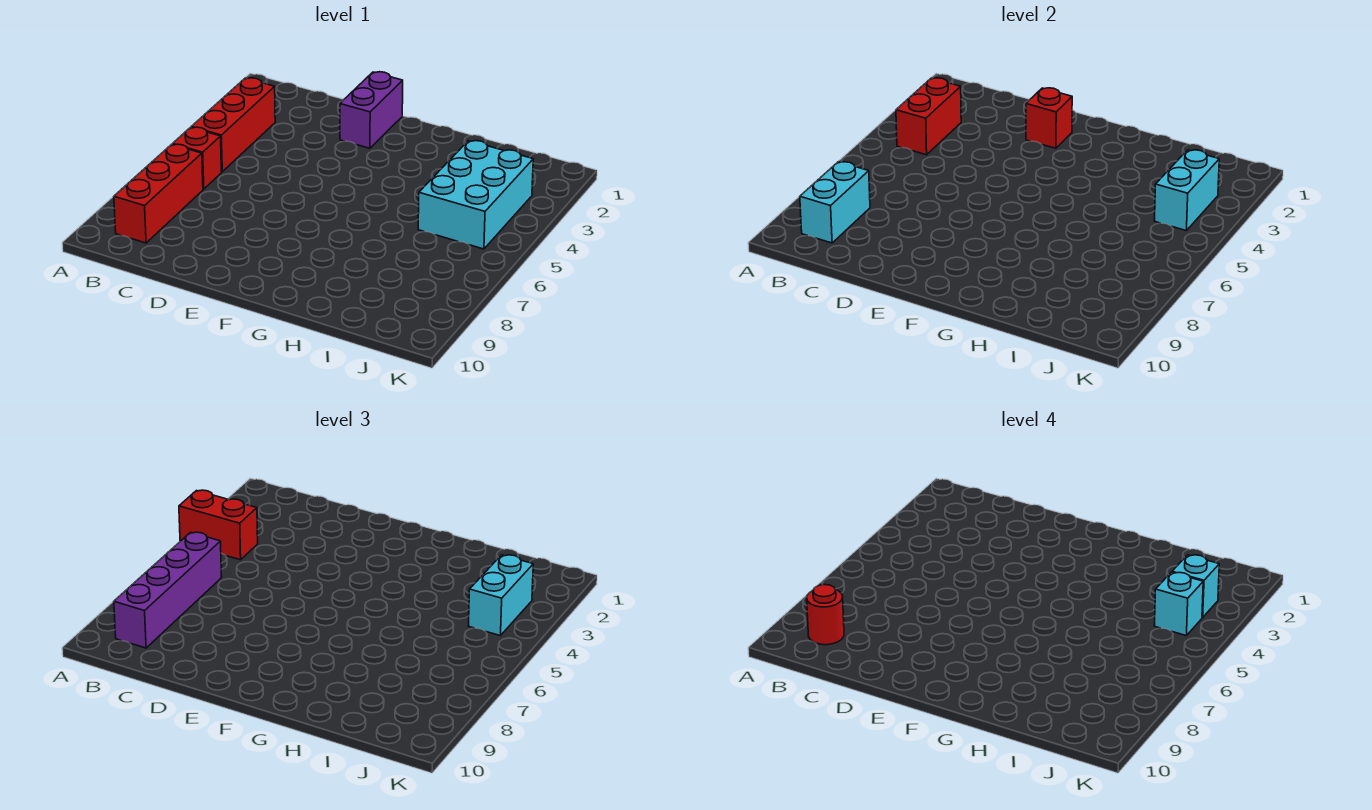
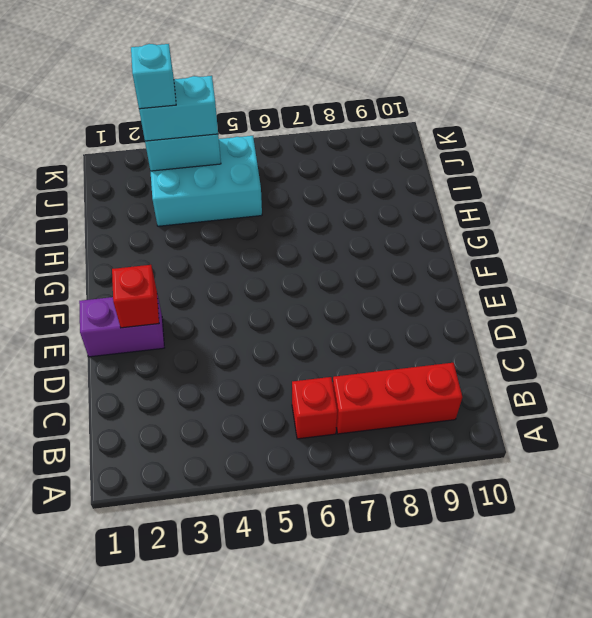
none -> red 1x3 brick [191,78,275,172]
none -> red 1x2 brick [896,78,961,155]
none -> cyan 1x2 brick [800,162,870,243]

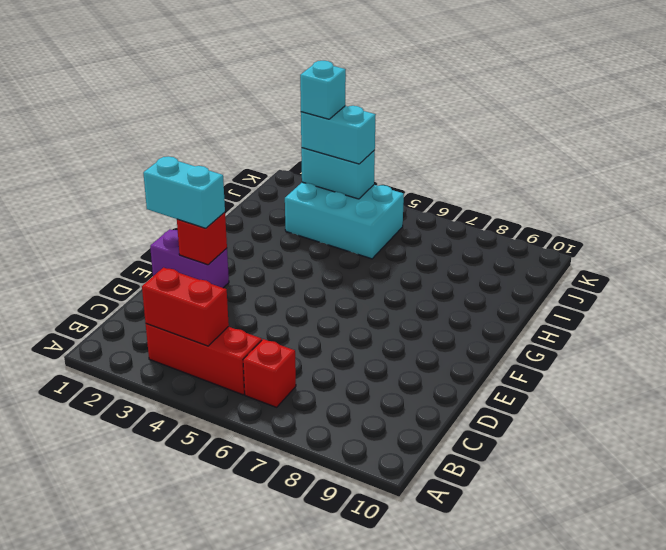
cyan 1x2 brick [143,156,225,228] -> cyan 1x2 brick moved to [800,162,870,243]
none -> red 1x3 brick [114,144,203,243]
none -> red 1x2 brick [179,490,258,560]
none -> purple 1x4 brick [114,532,222,648]

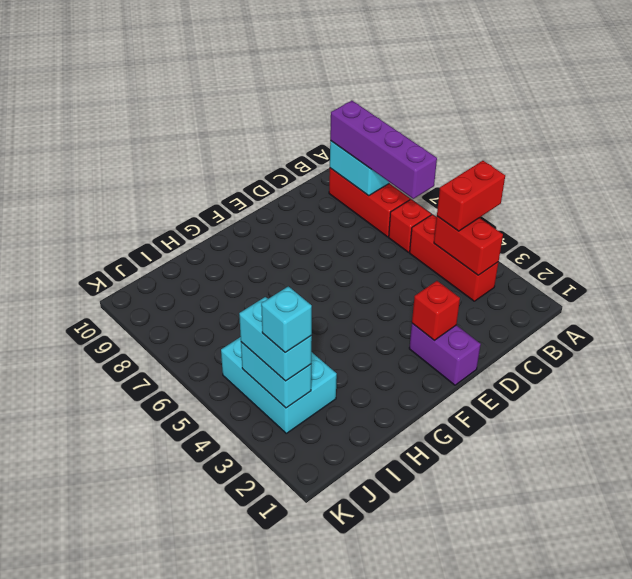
none -> red 1x1 round brick [807,585,844,645]
none -> cyan 1x1 brick [1155,572,1203,636]

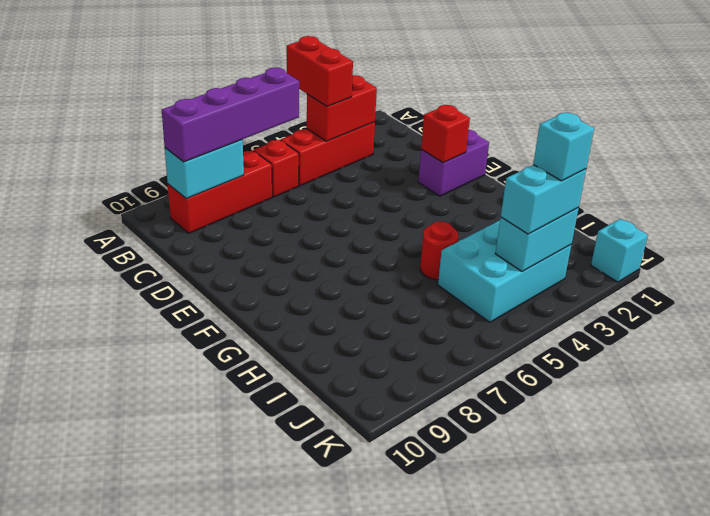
red 1x1 round brick [420,222,458,280] -> red 1x1 round brick moved to [807,585,844,645]
cyan 1x1 brick [591,219,648,282] -> cyan 1x1 brick moved to [1155,572,1203,636]

